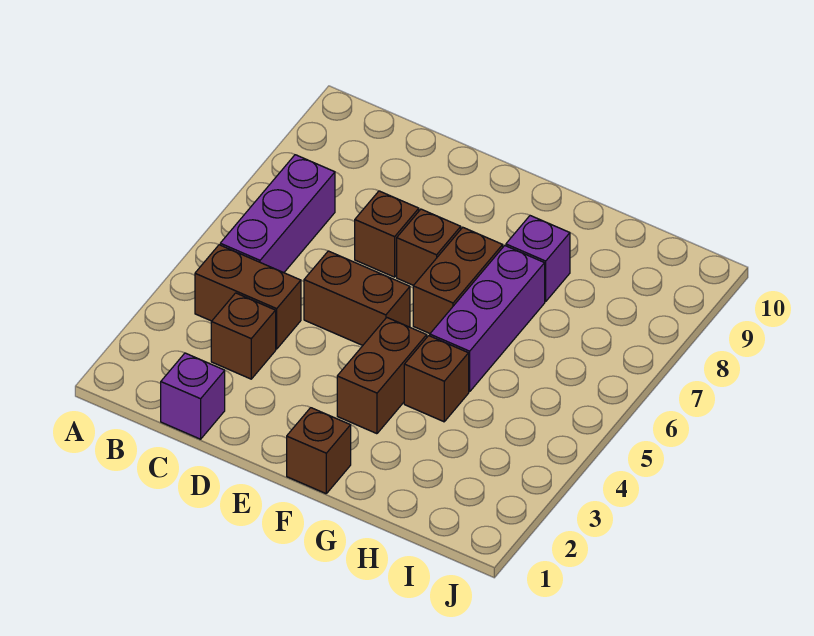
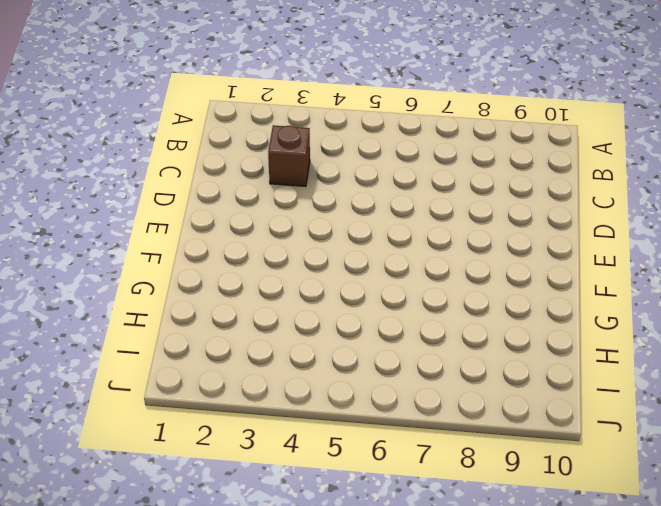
none -> brown 1x2 brick [195,245,301,349]
none -> purple 1x3 brick [220,155,335,273]
none -> purple 1x1 brick [161,353,225,439]

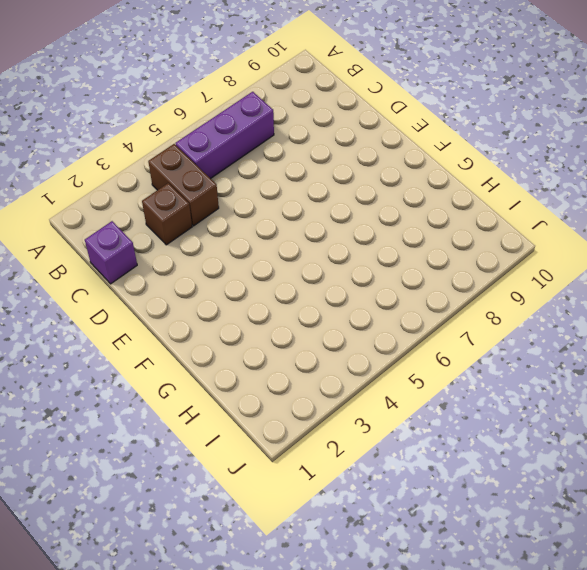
none -> brown 1x2 brick [304,251,410,345]
none -> brown 1x1 brick [355,191,419,277]
none -> brown 1x1 brick [397,209,461,285]

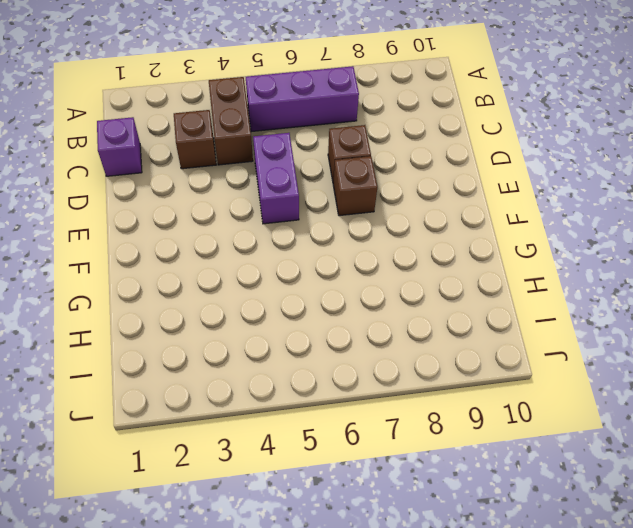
purple 1x2 brick [253,133,299,224] -> brown 1x2 brick [304,251,410,345]
none -> brown 1x1 brick [287,408,351,494]
none -> brown 1x2 brick [337,318,427,434]
none -> brown 1x2 brick [413,227,503,333]

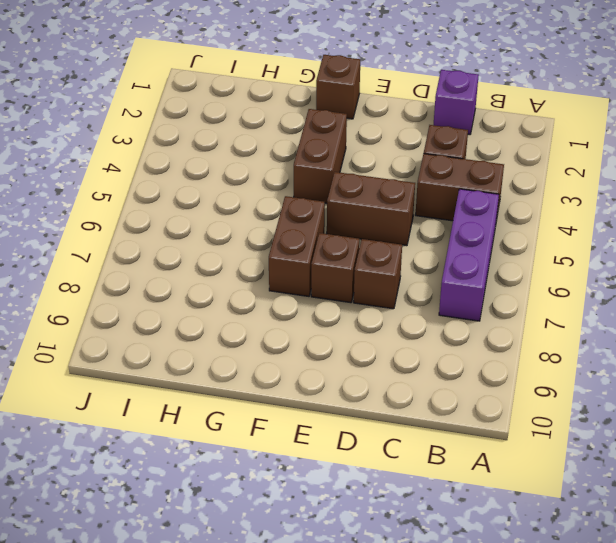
none -> brown 1x1 brick [404,336,469,422]
none -> purple 1x3 brick [430,246,545,392]
none -> purple 1x1 brick [506,216,570,302]

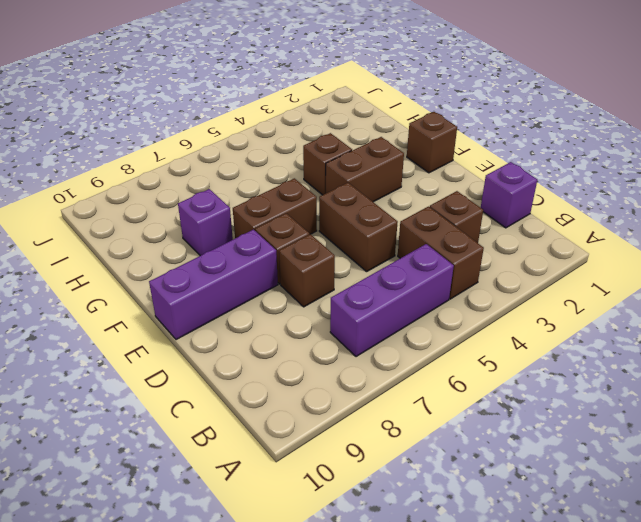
purple 1x3 brick [149,230,278,340] -> purple 1x3 brick moved to [430,246,545,392]

